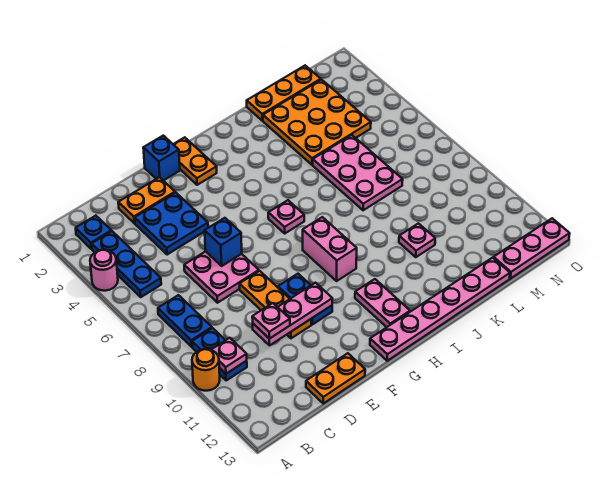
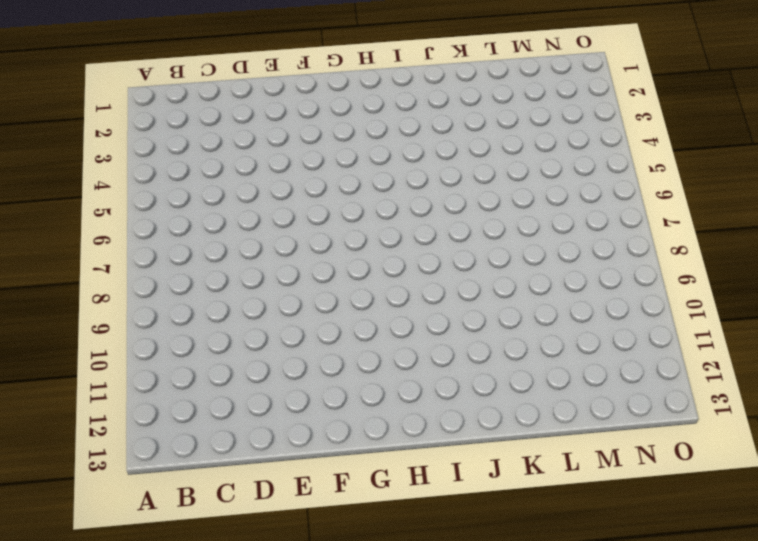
none -> pink 1x1 round brick [90,250,118,291]
none -> orange 1x1 round brick [192,349,220,391]
none -> blue 1x1 plate [76,216,111,249]

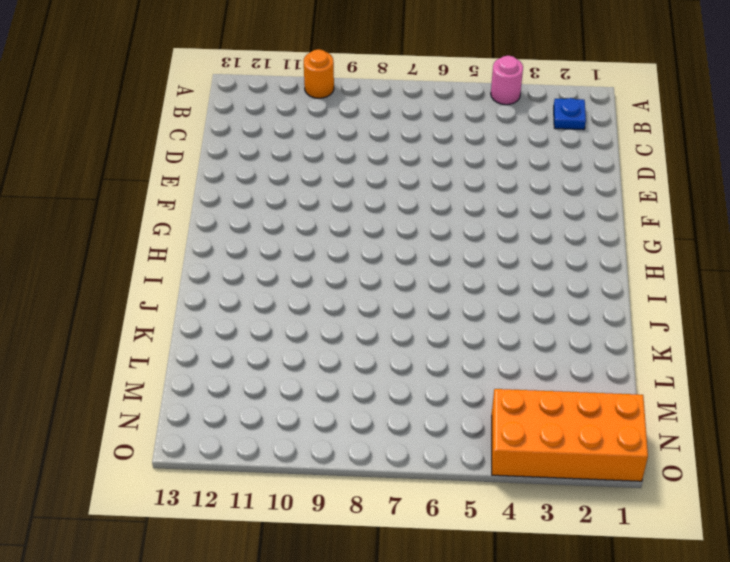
orange 2x4 brick [492,389,648,481] -> none
none -> blue 1x3 plate [92,231,161,297]
none -> blue 1x2 plate [158,295,212,347]
none -> blue 1x2 plate [192,328,247,380]

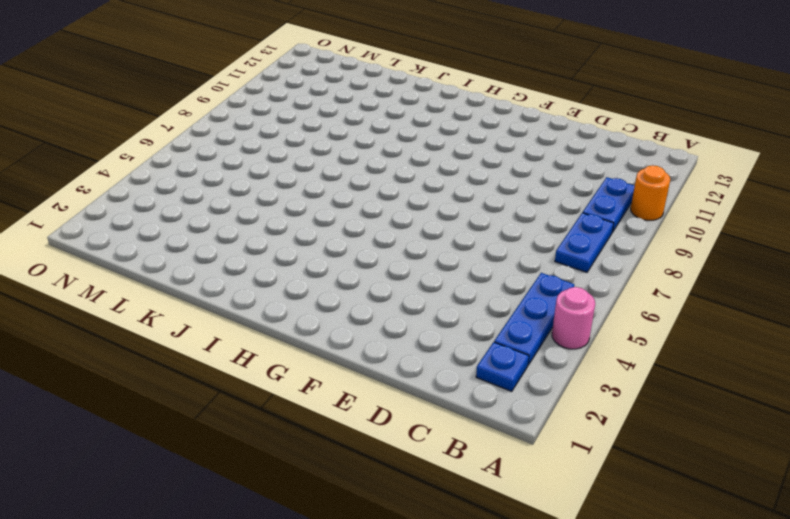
none -> orange 1x2 plate [118,177,175,223]
none -> blue 2x2 plate [135,193,208,255]
none -> pink 2x2 plate [184,251,259,303]

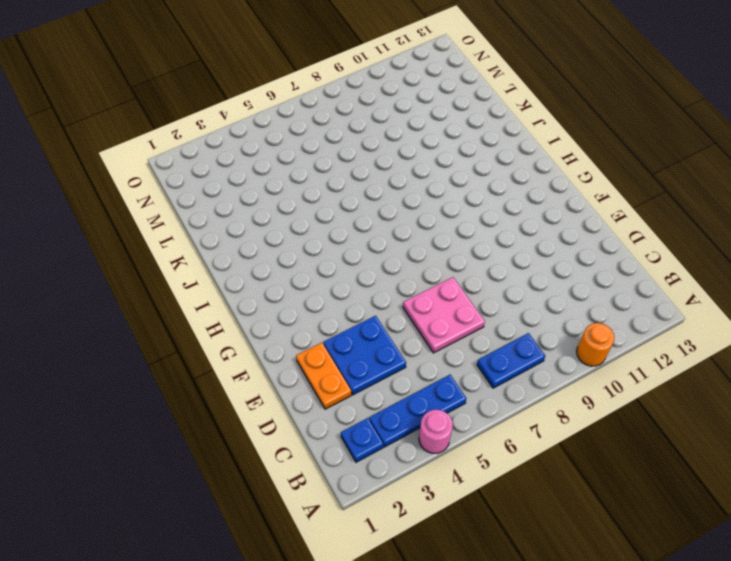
none -> blue 1x2 plate [192,328,247,380]
none -> orange 1x2 plate [306,353,365,403]
none -> orange 1x3 plate [240,271,311,338]

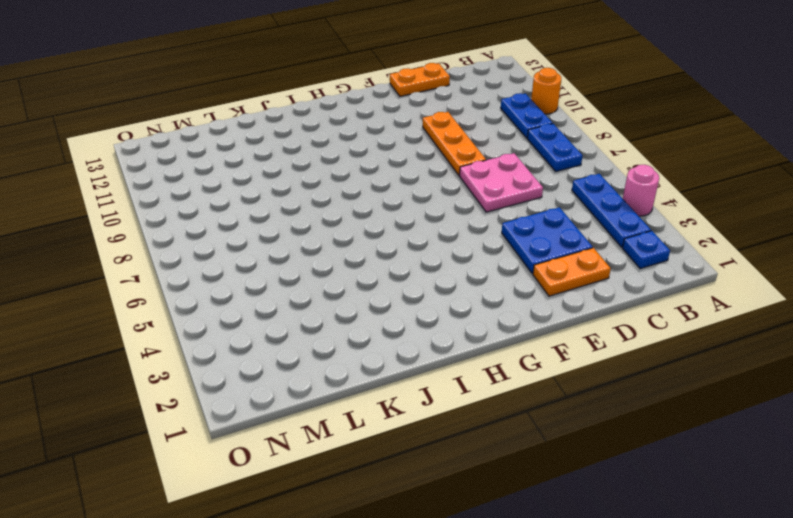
none -> blue 1x1 brick [143,136,180,181]
none -> blue 1x2 plate [278,274,332,324]
none -> orange 1x2 plate [173,137,217,185]

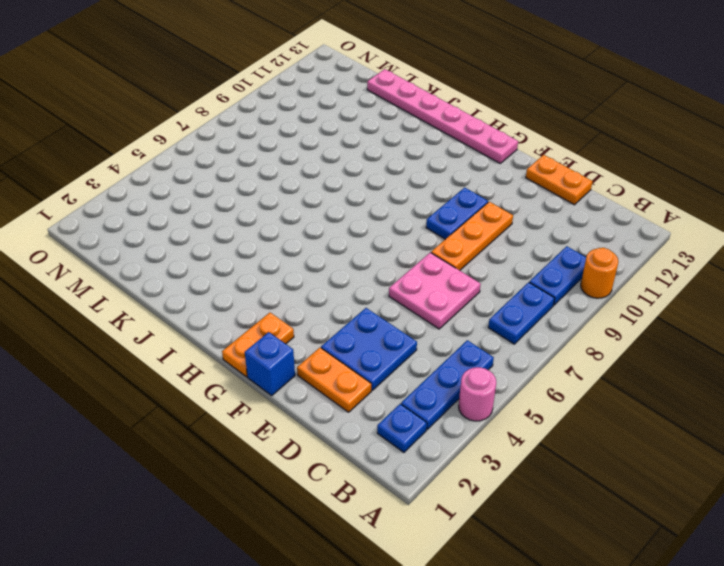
none -> pink 1x1 plate [268,200,304,233]
none -> pink 1x2 brick [303,217,357,281]
none -> pink 1x2 plate [355,279,410,327]

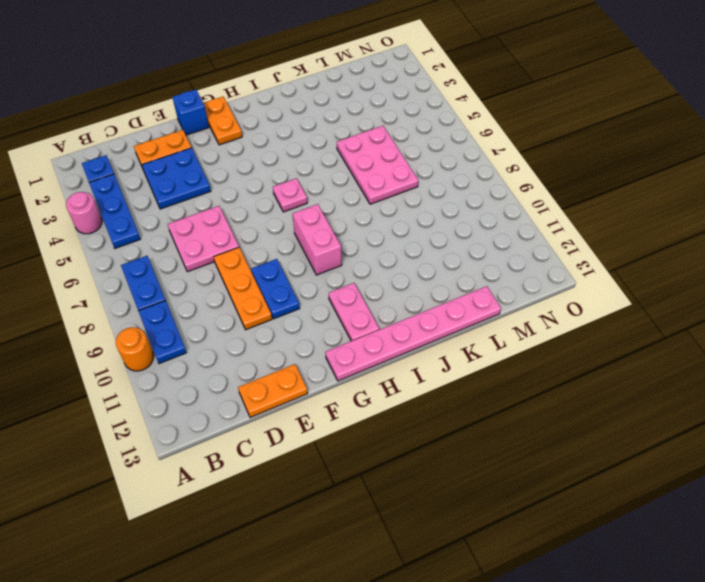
none -> orange 1x3 plate [247,66,321,121]
none -> orange 3x3 plate [263,80,371,165]
none -> pink 1x1 plate [399,223,435,257]

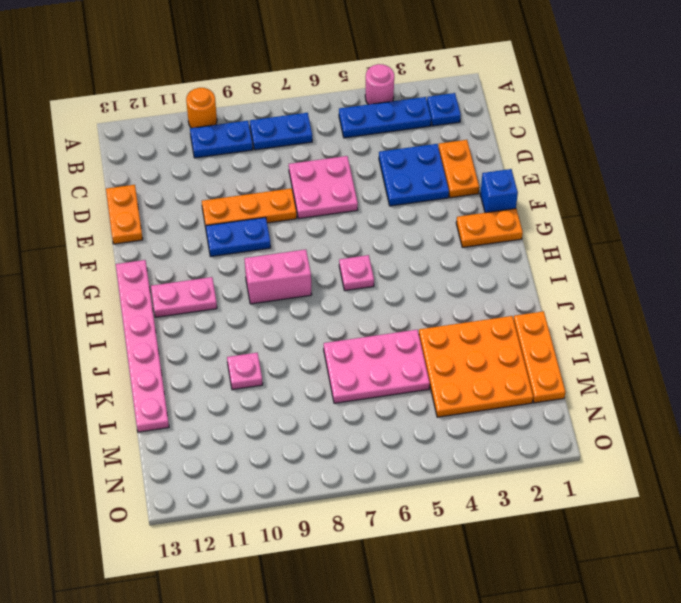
none -> pink 1x3 plate [494,218,570,279]
none -> pink 1x1 plate [211,338,247,374]
none -> pink 1x3 plate [253,283,332,345]

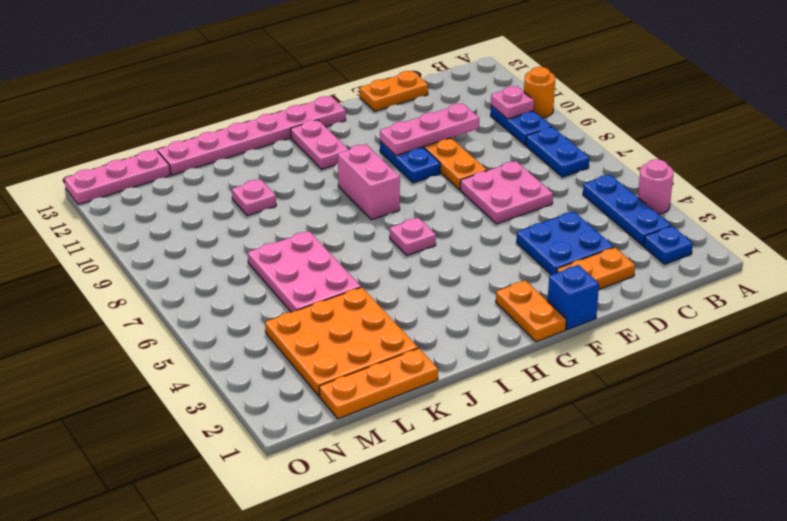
none -> blue 1x1 brick [205,218,242,266]
none -> pink 1x1 plate [252,303,290,339]

